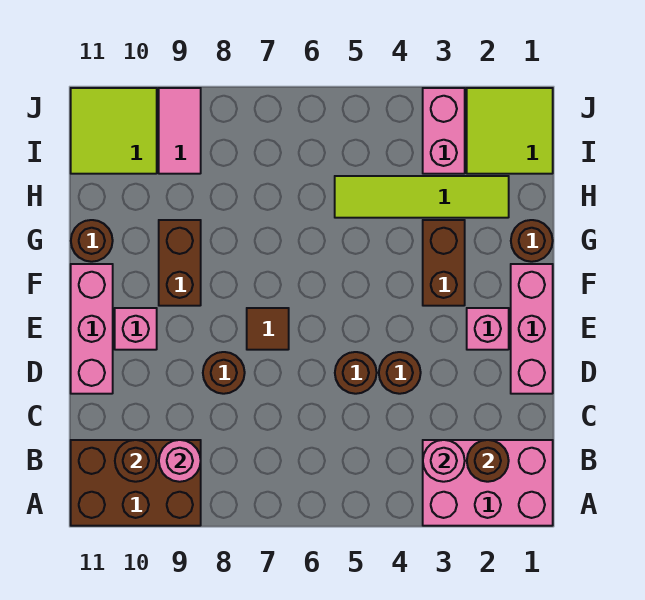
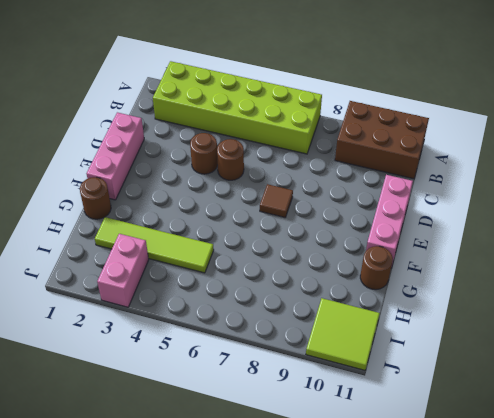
lime 2x6 brick [153,61,322,154] -> pink 2x3 brick [423,440,553,526]
none -> brown 1x1 round brick [203,352,245,394]
none -> pink 1x1 brick [467,308,509,350]
none -> pink 1x1 brick [115,308,157,350]

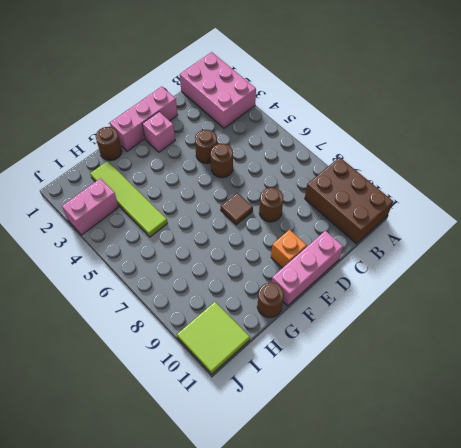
orange 1x1 brick [271,230,307,268] -> pink 1x1 brick [115,308,157,350]
none -> brown 1x2 brick [423,220,465,306]
none -> brown 1x2 brick [159,220,201,306]
none -> lime 2x2 tile [467,88,553,174]

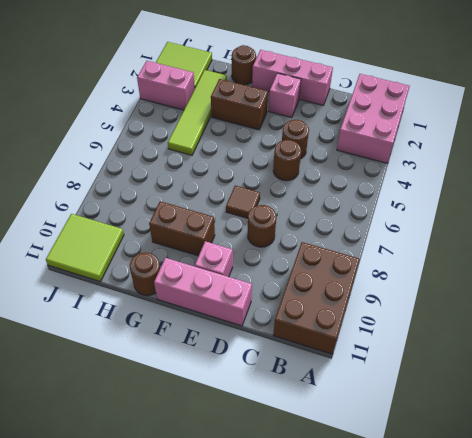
none -> pink 1x2 tile [159,88,201,174]
none -> brown 1x1 round brick [467,440,509,482]
none -> pink 1x1 round brick [423,440,465,482]

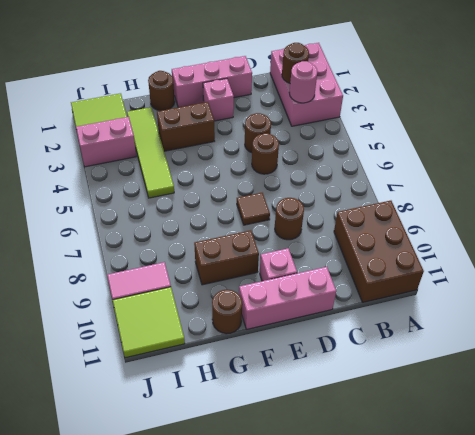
none -> pink 1x1 round brick [159,440,201,482]
none -> brown 1x1 round brick [115,440,157,482]

